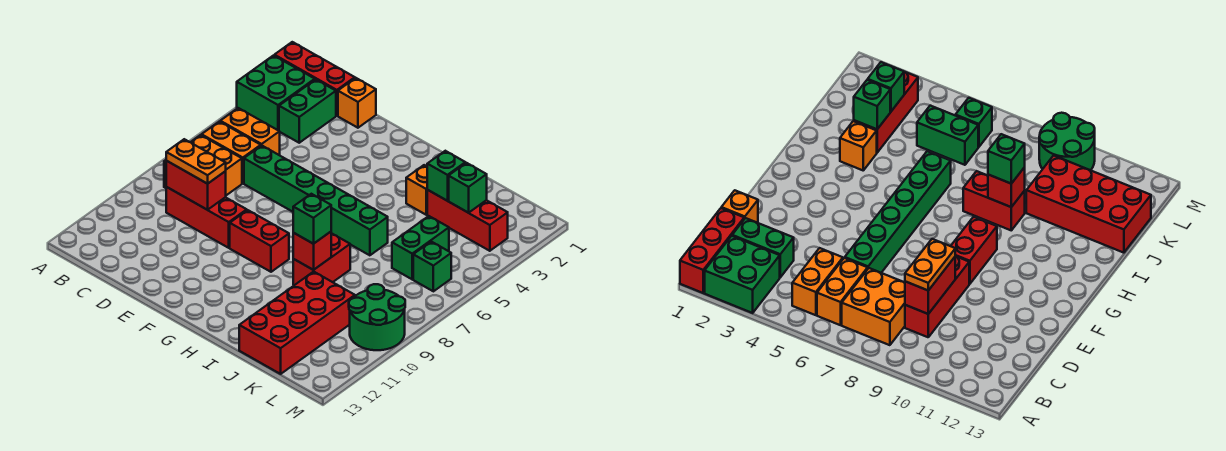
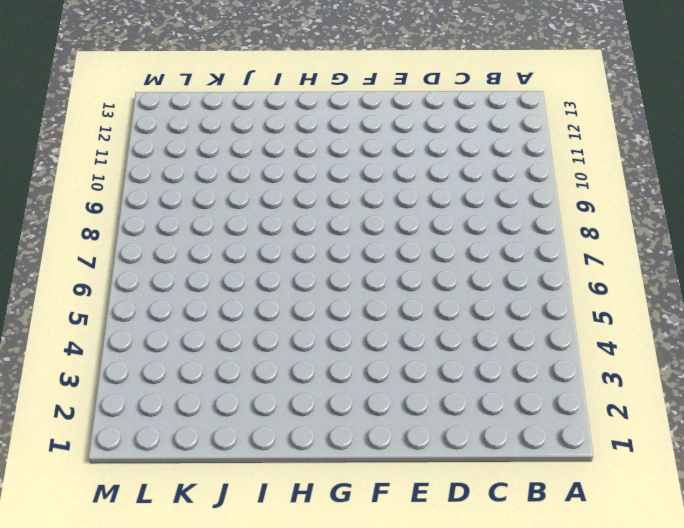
none -> red 1x3 brick [274,42,355,116]
none -> green 2x2 brick [237,55,315,131]
none -> orange 1x2 brick [220,108,280,155]

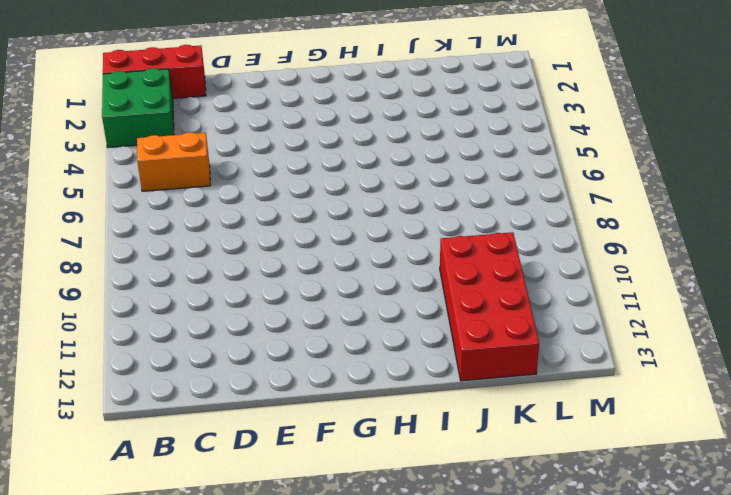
none -> orange 1x2 brick [202,122,261,183]
none -> orange 2x2 brick [164,135,242,195]
none -> green 1x2 brick [279,80,336,143]

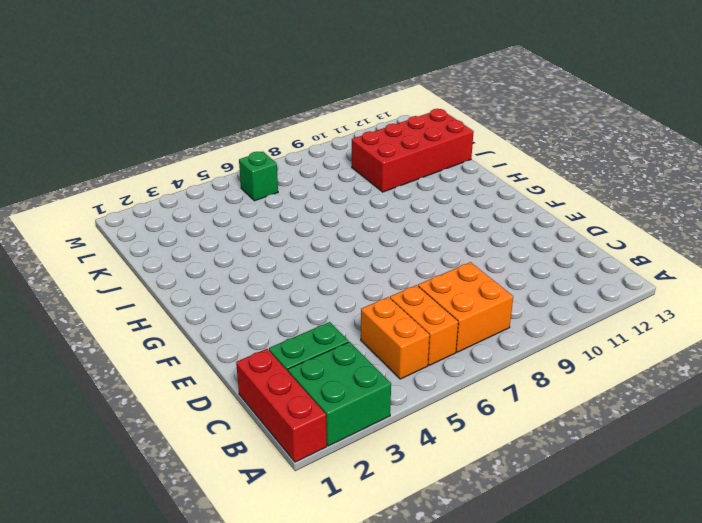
none -> red 1x3 brick [166,187,247,248]
none -> orange 1x1 brick [338,78,376,128]
none -> green 1x6 brick [244,146,388,255]

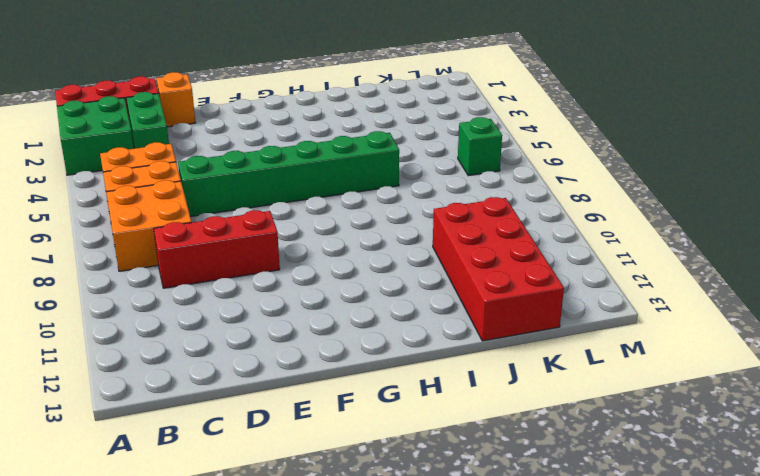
none -> red 1x2 brick [230,210,289,272]
none -> orange 1x1 brick [406,165,427,215]
none -> red 1x2 brick [293,233,350,285]

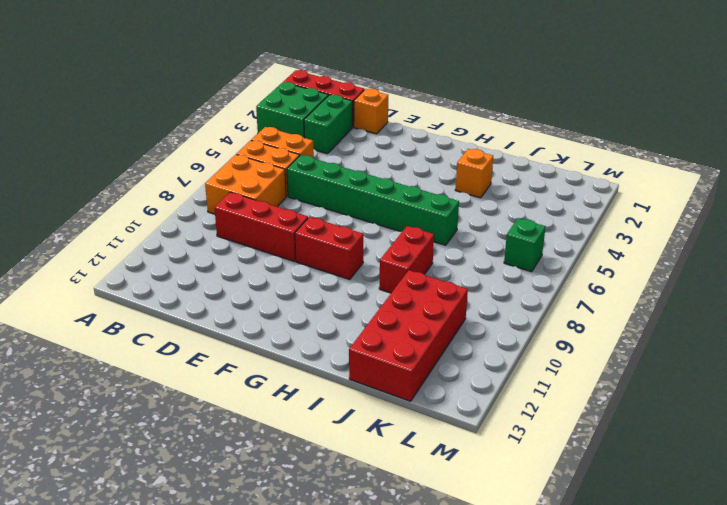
none -> red 1x3 brick [427,190,508,251]
none -> green 1x2 brick [392,216,449,279]
none -> green 2x2 round brick [349,284,405,350]

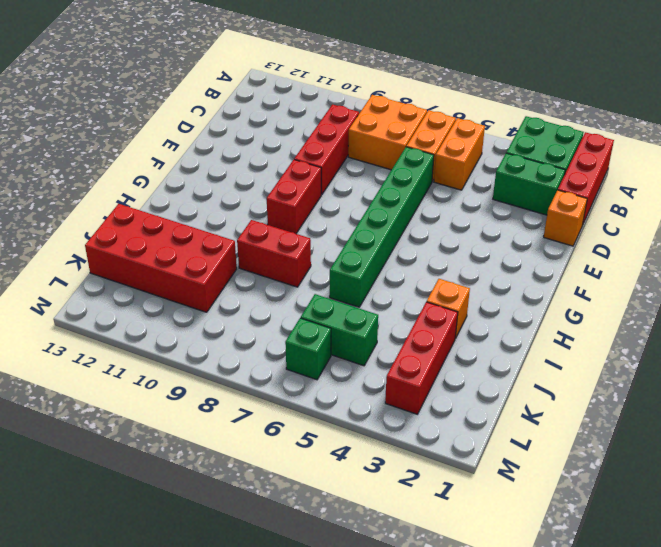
none -> green 2x2 round brick [349,284,405,350]
none -> red 1x2 brick [166,161,226,210]
none -> red 1x1 brick [293,232,331,270]

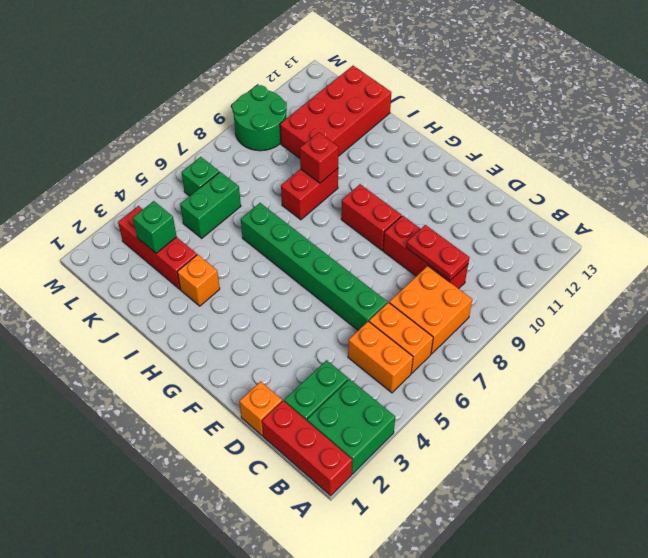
red 1x2 plate [406,225,469,281] -> red 1x2 brick [166,161,226,210]
none -> green 1x1 brick [427,151,465,201]
none -> orange 1x2 plate [166,139,226,184]
none -> green 1x1 brick [293,194,331,244]

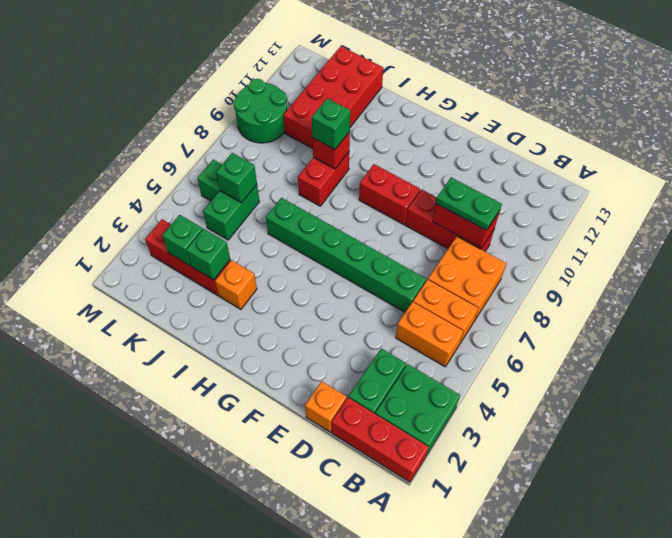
green 1x2 plate [436,177,502,230] -> orange 1x2 plate [166,139,226,184]
green 1x1 brick [216,153,257,203] -> none

